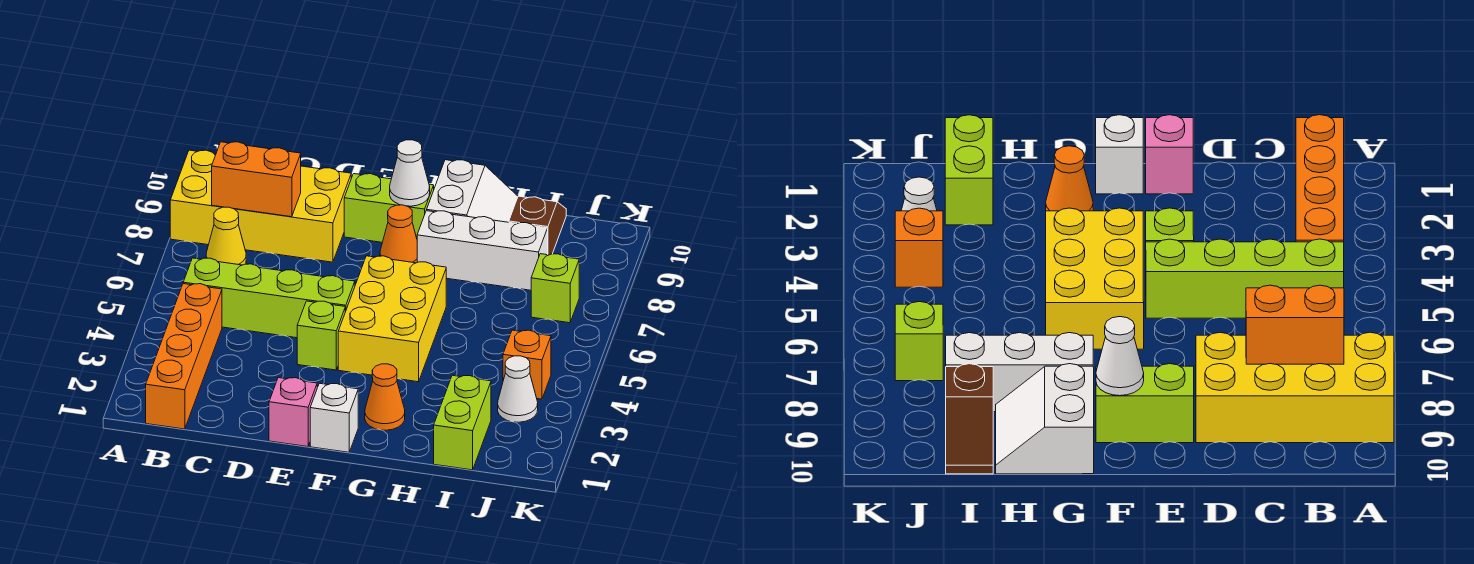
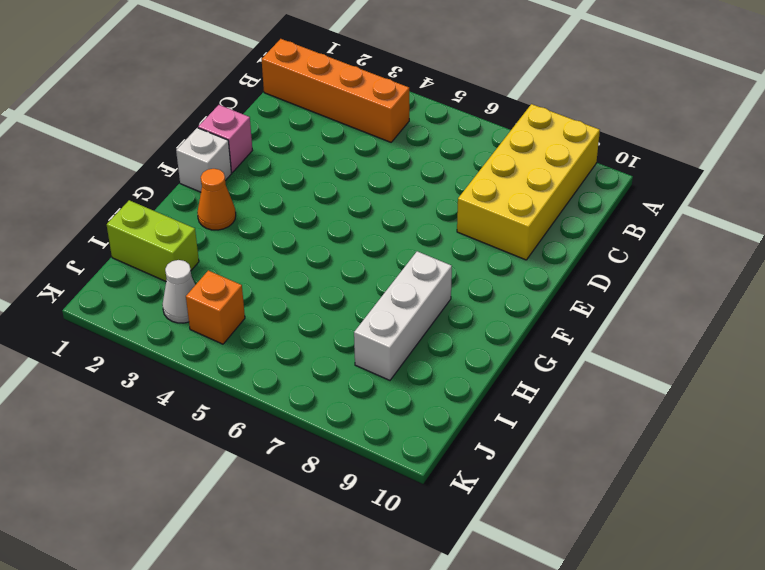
none -> lime 1x4 brick [183,258,355,338]
none -> yellow 1x1 cone [206,207,246,265]
none -> lime 1x1 brick [297,301,345,370]

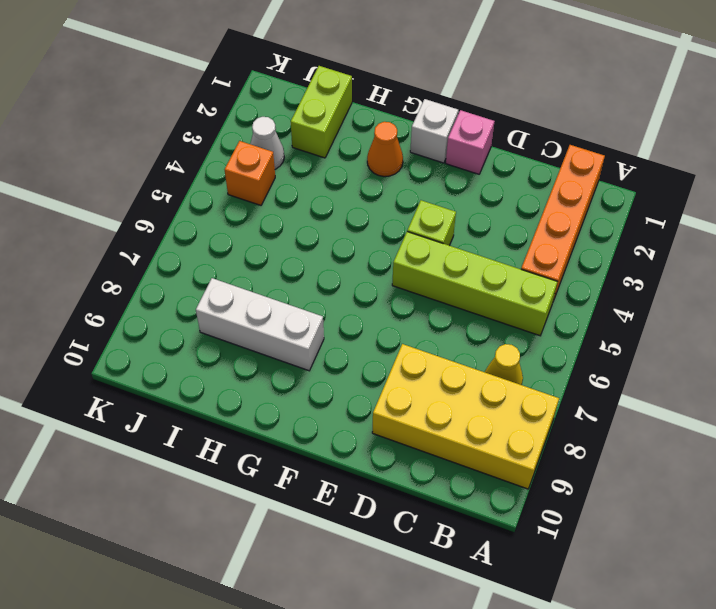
none -> lime 1x2 brick [344,174,434,242]
none -> yellow 2x3 brick [338,256,446,382]
none -> orange 1x1 cone [380,205,417,263]

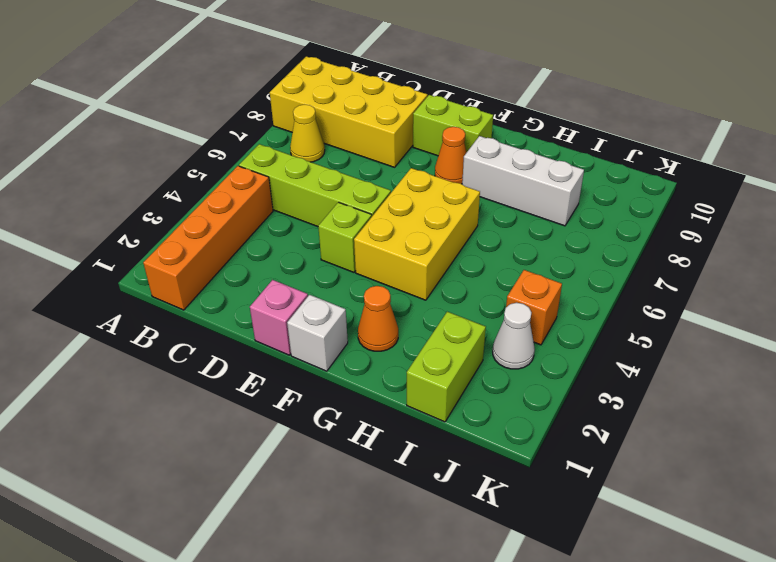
none -> white 2x2 slope [427,160,518,222]
none -> brown 1x2 slope [509,196,566,255]
none -> lime 1x1 brick [531,254,579,323]

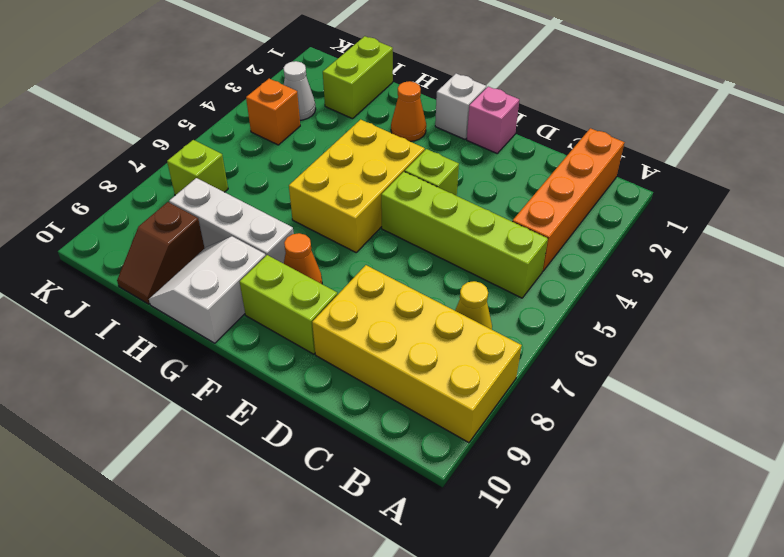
none -> orange 1x2 brick [212,142,301,217]
none -> white 1x1 cone [390,140,430,206]

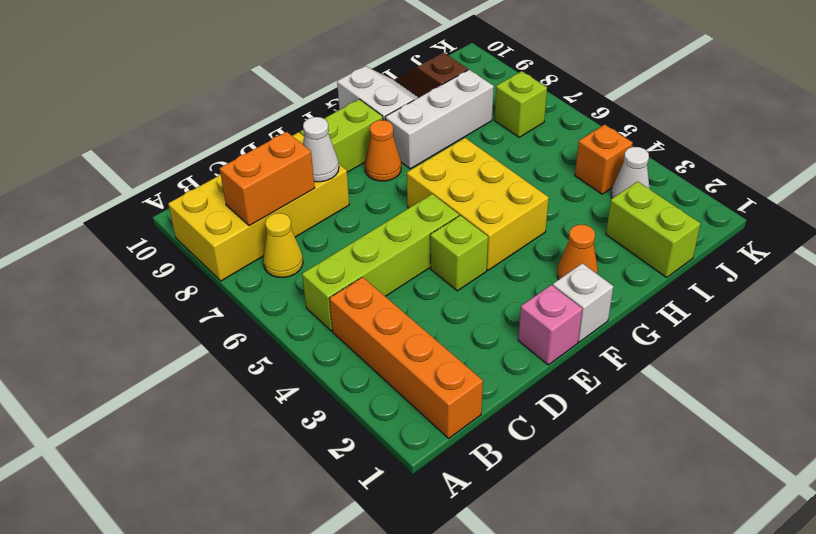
white 1x1 cone [303,117,339,182] -> white 1x1 cone moved to [390,140,430,206]

